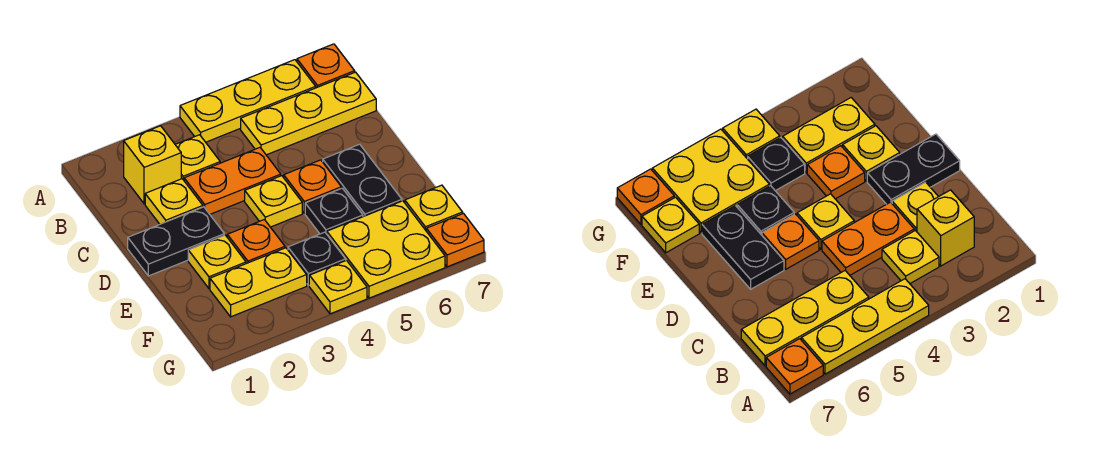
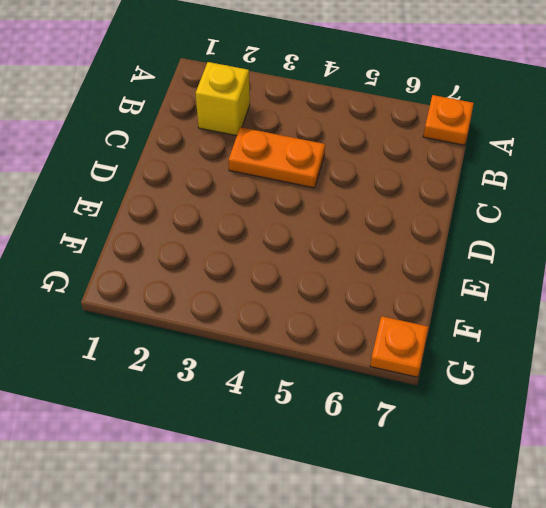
none -> yellow 1x3 plate [180,60,316,142]
none -> yellow 1x1 plate [175,135,220,180]
none -> yellow 1x3 plate [241,72,376,155]

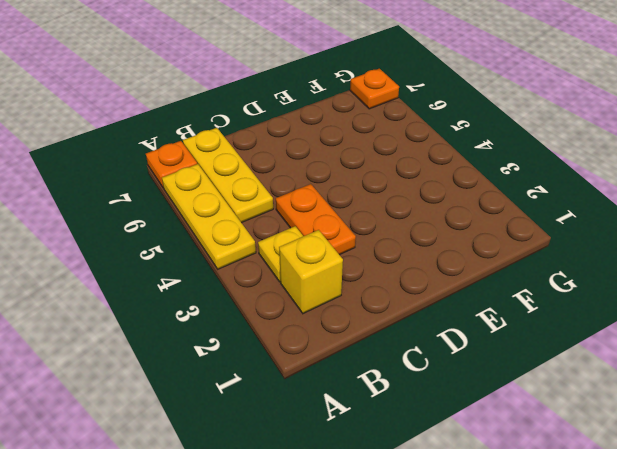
none -> yellow 1x1 plate [145,179,203,224]
none -> black 1x2 plate [128,207,224,276]
none -> yellow 1x1 plate [245,176,302,227]

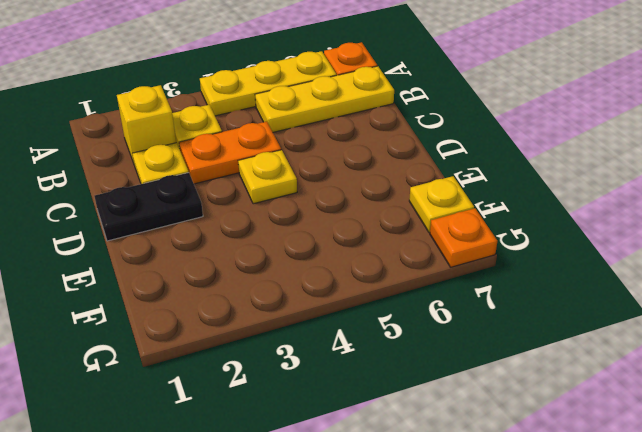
none -> orange 1x1 plate [284,160,341,213]
none -> black 1x2 plate [323,144,402,217]
none -> yellow 1x1 plate [188,235,246,289]

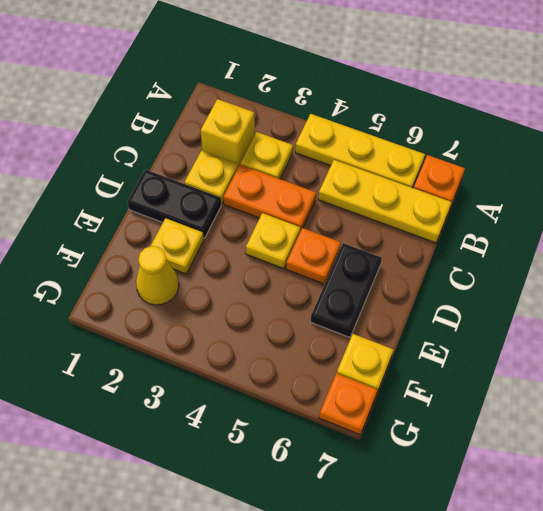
yellow 1x1 cone [136,246,179,305] -> yellow 1x2 plate [210,248,307,317]
none -> orange 1x1 plate [227,220,285,264]
none -> black 1x1 plate [305,188,363,234]
none -> black 1x1 plate [288,232,346,286]

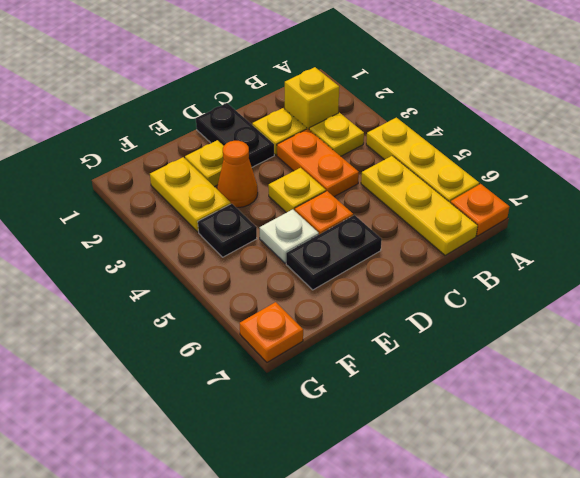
orange 1x1 cone [217,141,258,208] -> orange 1x1 plate [227,220,285,264]
white 1x1 plate [260,209,319,263] -> black 1x1 plate [305,188,363,234]
none -> yellow 2x2 plate [327,201,445,298]
none -> yellow 1x1 plate [405,185,463,230]
none -> yellow 1x1 plate [309,260,367,314]

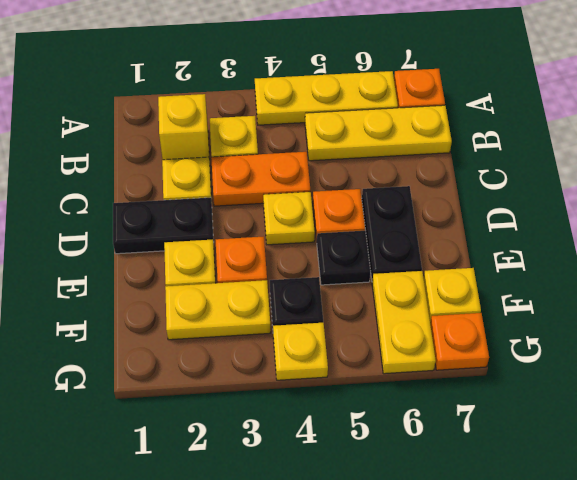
yellow 1x2 plate [372,271,436,374] -> yellow 2x2 plate [327,201,445,298]

